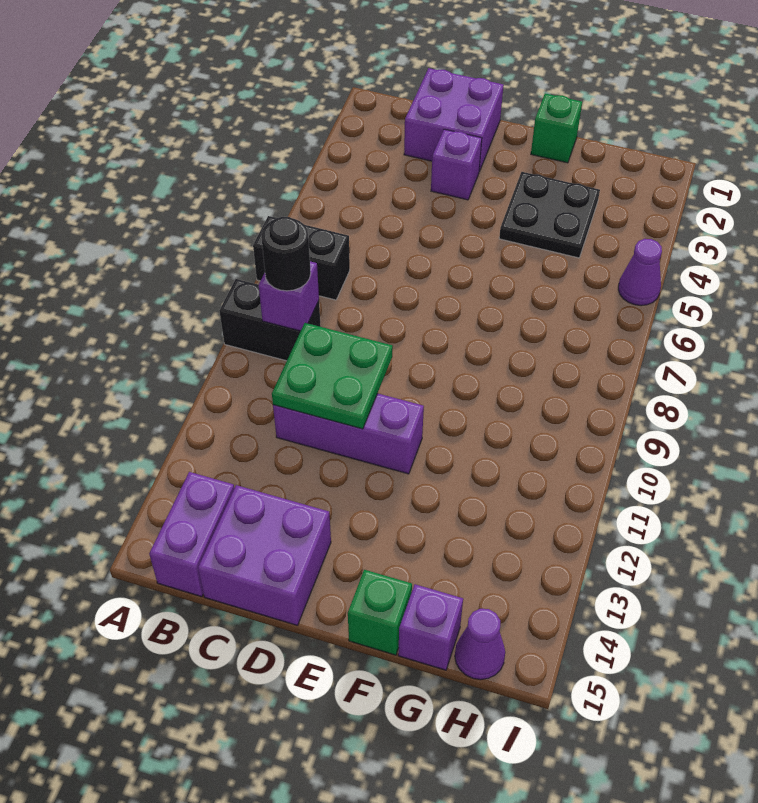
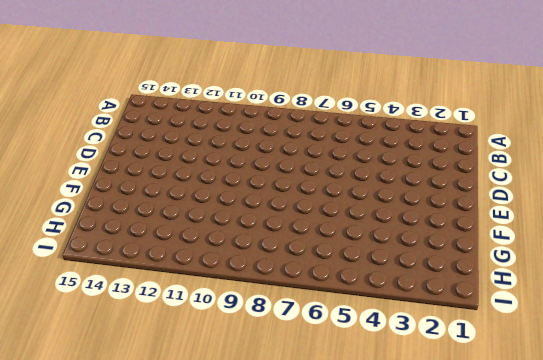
none -> black 1x2 brick [253,216,350,300]
none -> black 1x2 brick [219,279,321,361]
none -> purple 1x2 brick [149,472,234,597]

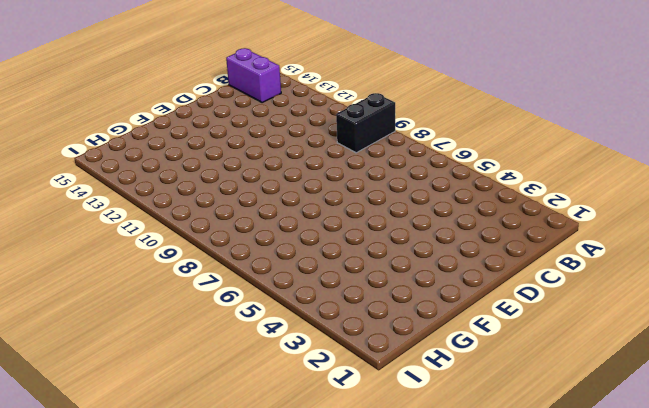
none -> black 1x2 brick [253,216,350,300]
none -> purple 2x2 brick [404,68,504,172]
none -> purple 1x3 brick [273,393,424,474]

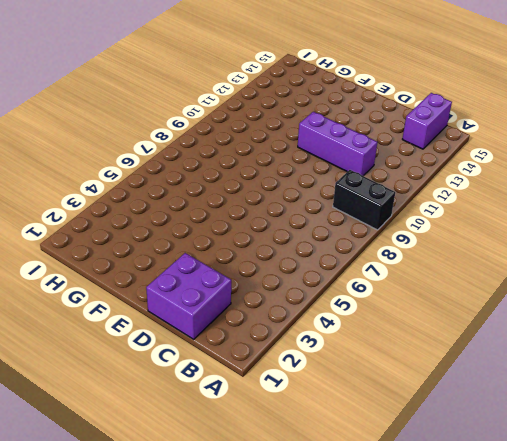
none -> black 1x2 brick [253,216,350,300]
none -> purple 2x2 brick [198,485,331,625]
none -> purple 1x1 brick [431,129,482,200]

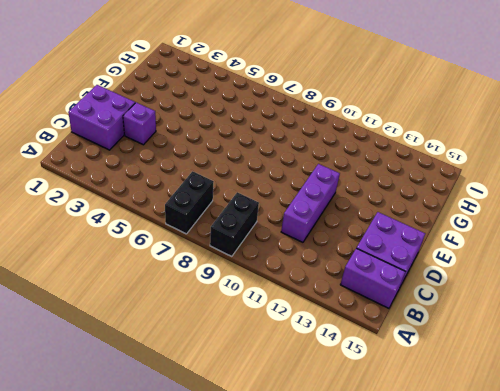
none -> green 1x1 brick [531,94,582,163]
none -> black 2x2 plate [499,172,600,258]
none -> green 1x1 brick [348,570,412,655]

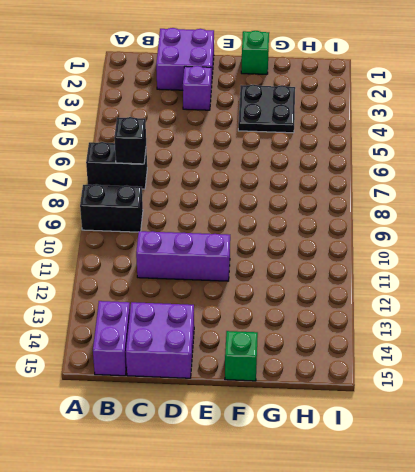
black 1x1 brick [114,117,146,164] -> none
none -> purple 1x1 brick [398,584,463,670]
none -> purple 1x1 cone [455,609,505,680]
none -> purple 1x1 cone [618,239,662,306]

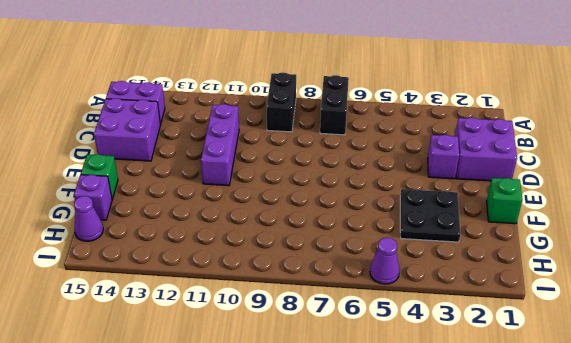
none -> purple 1x1 brick [259,261,319,331]
none -> green 2x2 plate [272,323,393,429]
none -> black 1x1 round brick [261,217,311,291]

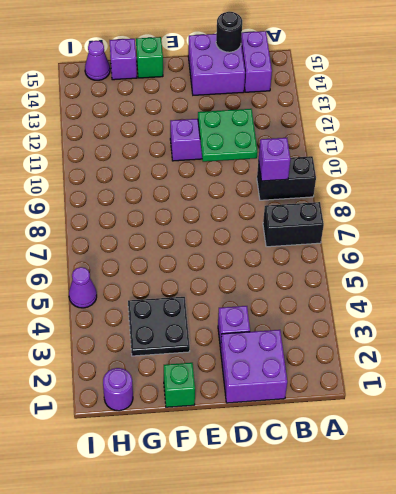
black 1x1 round brick [216,12,242,52] -> black 1x1 round brick moved to [261,217,311,291]
purple 1x1 round brick [103,368,133,411] -> none

